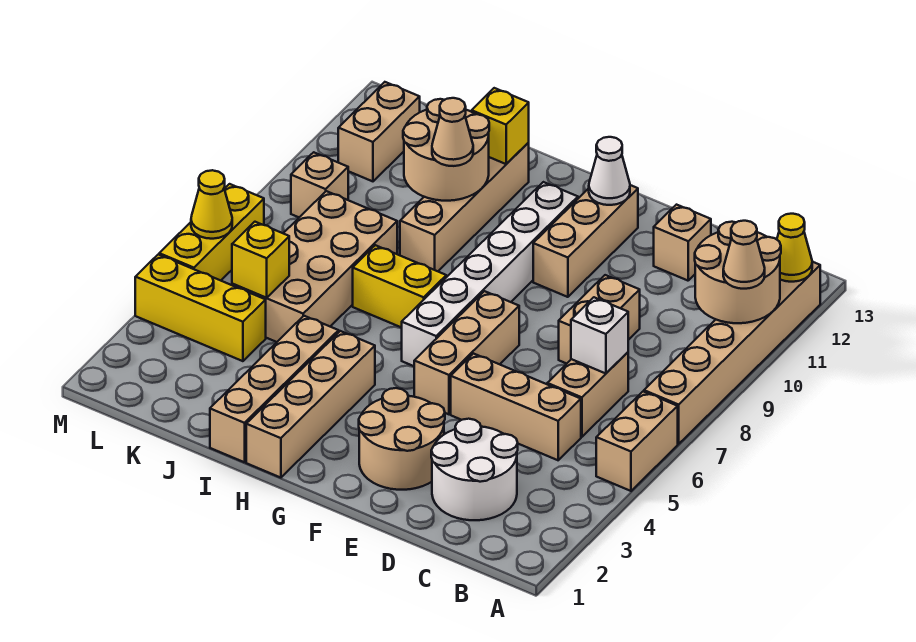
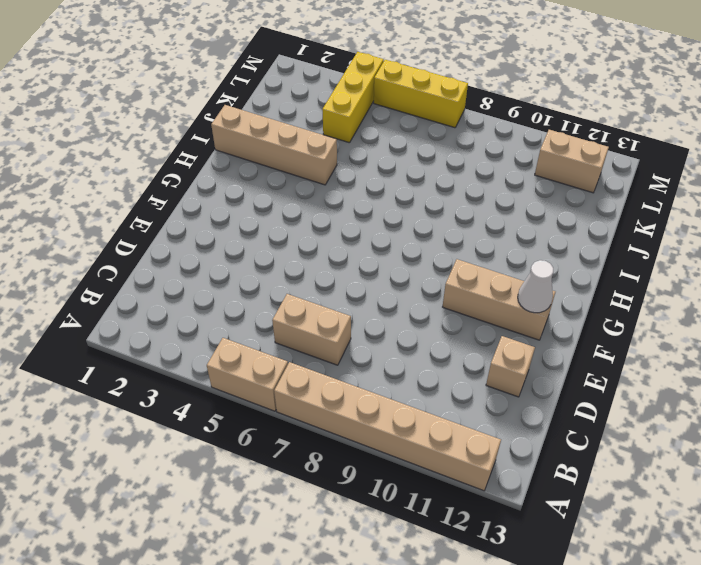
none -> white 2x2 round brick [431,419,518,520]
none -> tan 1x3 brick [451,354,581,460]
none -> tan 1x2 brick [559,275,640,364]
none -> tan 2x2 round brick [359,388,445,490]

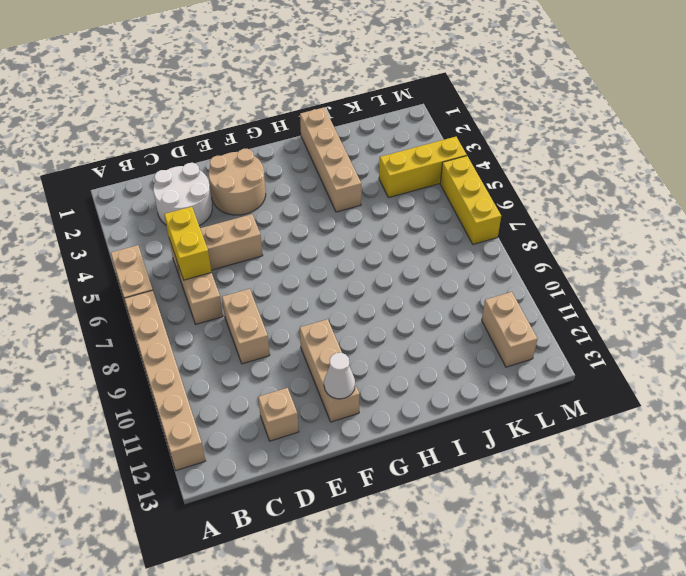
yellow 1x2 brick [164,207,211,280] -> yellow 1x2 brick turned to [353,245,446,328]
none -> tan 1x3 brick [414,291,519,414]
none -> white 1x6 brick [402,182,578,366]
none -> tan 1x4 brick [246,331,375,478]
none -> tan 1x4 brick [400,143,529,271]

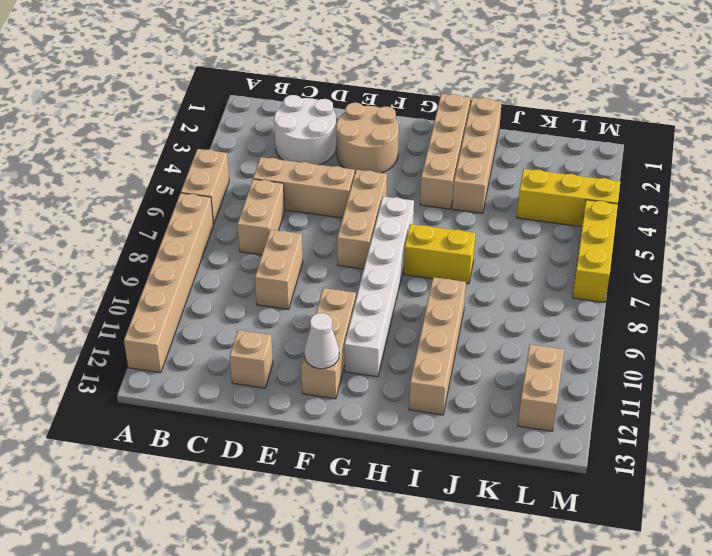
none -> tan 2x4 brick [232,191,397,342]
none -> tan 1x1 brick [291,152,348,217]
none -> tan 2x2 round brick [695,222,781,323]
none -> yellow 1x1 cone [777,214,812,282]

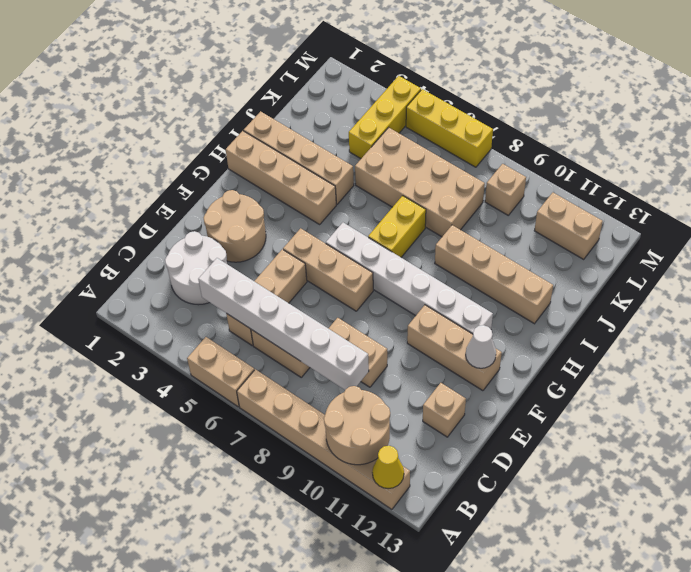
white 1x6 brick [198,258,369,390] -> white 1x1 brick [571,297,628,374]
none -> tan 2x2 round brick [403,99,489,201]
none -> yellow 1x1 brick [471,88,529,164]
none -> yellow 1x1 brick [232,222,289,298]
none -> yellow 1x1 cone [191,170,232,239]

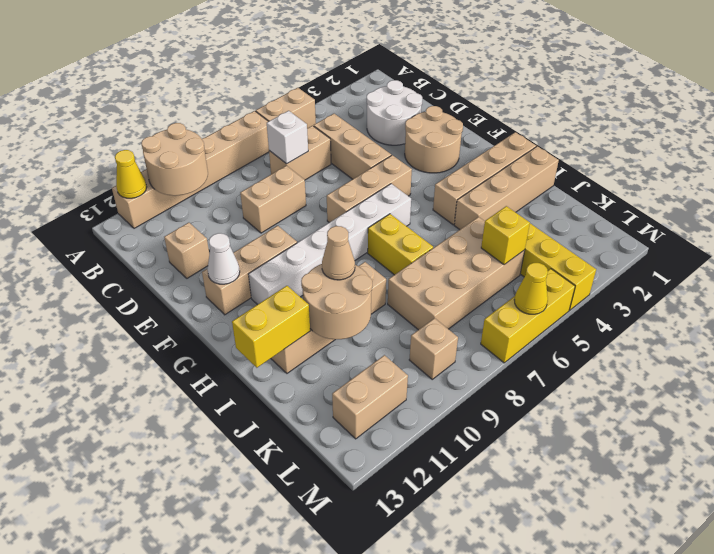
yellow 1x2 brick [232,286,310,368] -> yellow 1x1 brick [471,88,529,164]
none -> tan 1x1 cone [723,221,765,289]

